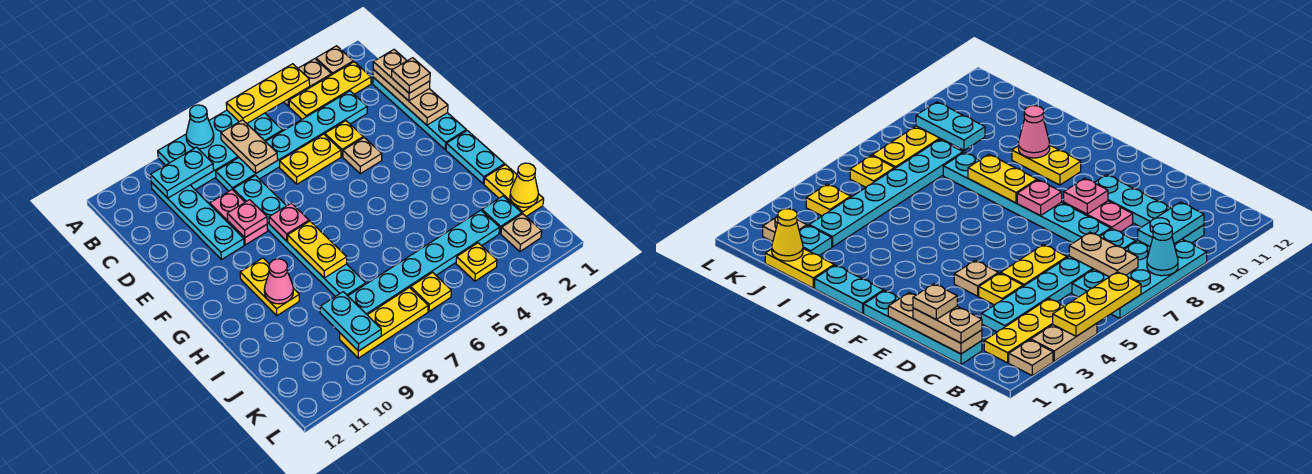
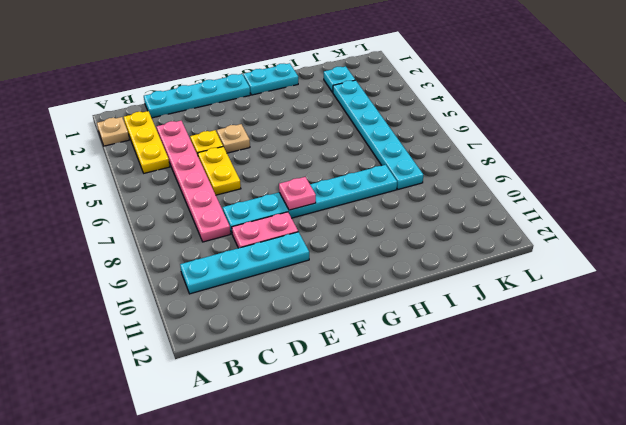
pink 1x6 plate [156,121,230,242] -> cyan 1x6 plate [216,91,367,191]
none -> tan 1x2 plate [284,59,332,106]
none -> cyan 2x4 plate [158,110,282,190]
none -> yellow 1x2 plate [240,258,299,316]
none -> yellow 1x2 plate [484,165,544,216]

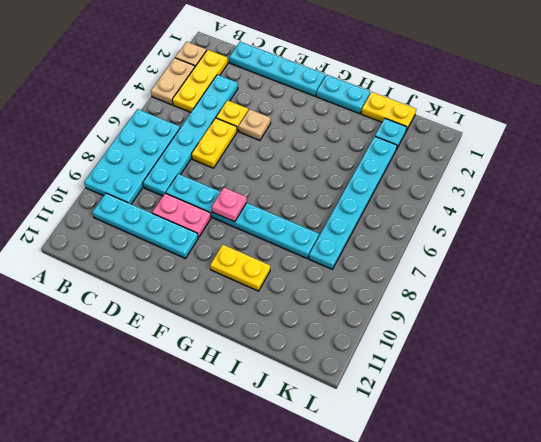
none -> tan 1x1 plate [501,214,542,252]
none -> yellow 1x1 plate [456,243,497,281]
none -> yellow 1x1 plate [411,272,451,311]
none -> yellow 1x3 plate [340,288,428,358]

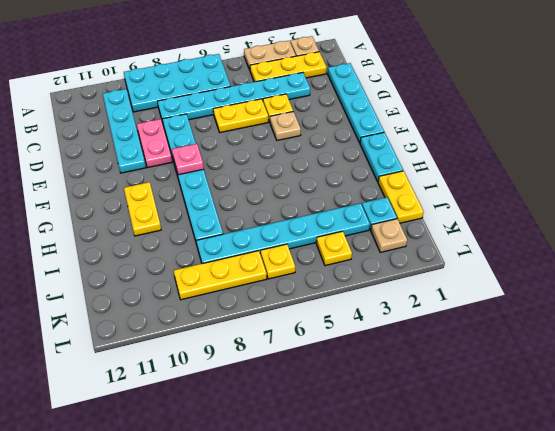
none -> yellow 1x3 plate [226,64,310,123]
none -> cyan 1x1 cone [186,105,214,149]
none -> tan 1x2 plate [221,120,278,173]
none -> cyan 1x2 plate [151,147,214,198]

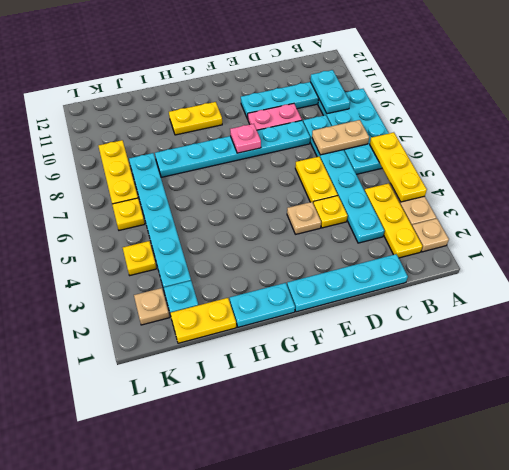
none -> cyan 1x1 cone [186,105,214,149]
none -> tan 1x3 plate [373,70,448,125]
none -> pink 1x1 plate [227,200,267,237]
none -> yellow 1x2 plate [288,221,347,278]

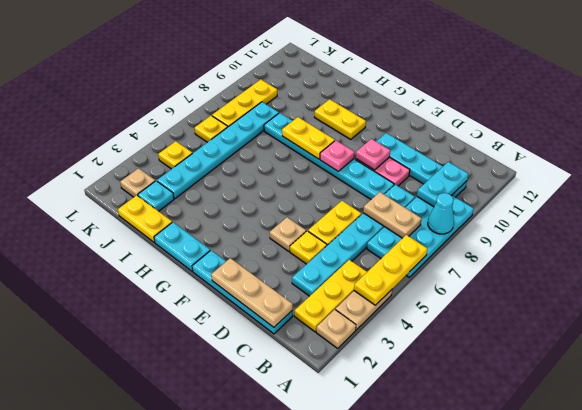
none -> pink 1x1 cone [264,259,293,304]
none -> yellow 1x1 cone [510,163,538,207]
none -> cyan 1x2 plate [320,292,381,351]
none -> tan 1x2 plate [373,50,430,101]

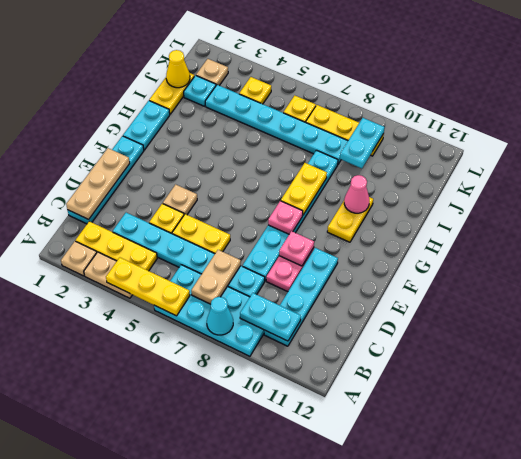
none -> tan 1x2 plate [373,50,430,101]
none -> tan 1x1 plate [392,58,430,93]

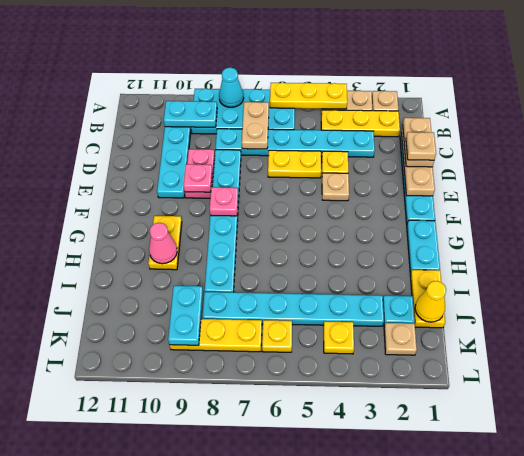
none -> yellow 1x2 plate [288,221,347,278]

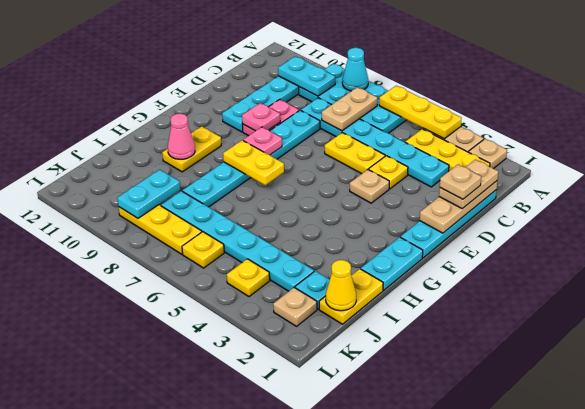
yellow 1x2 plate [223,140,284,185] -> yellow 1x2 plate turned to [288,221,347,278]

